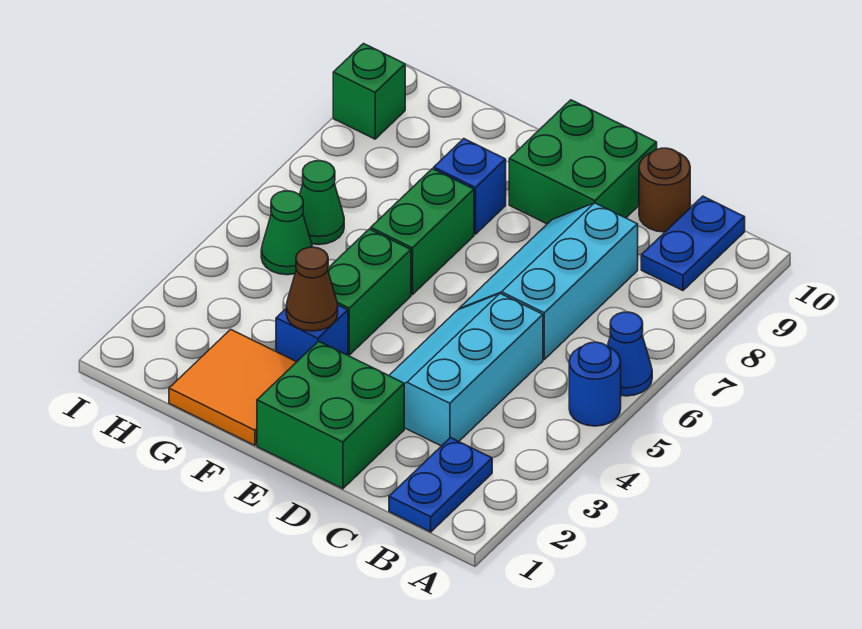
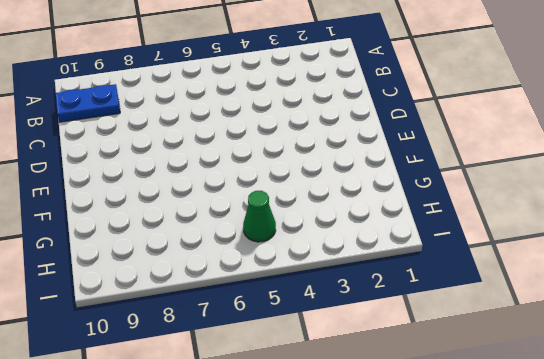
none -> blue 1x1 round brick [569,342,621,426]
none -> blue 1x1 cone [607,312,652,396]
none -> blue 1x2 plate [389,438,492,532]

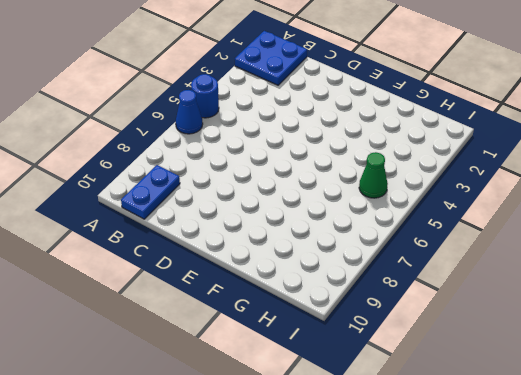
blue 2x2 plate [235,31,307,85] -> blue 1x2 plate [389,438,492,532]
none -> cyan 2x3 slope [389,294,543,446]
none -> cyan 2x3 slope [459,203,638,359]
none -> brown 1x1 round brick [639,148,690,232]

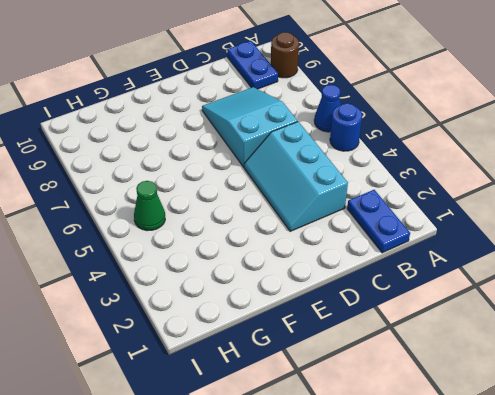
brown 1x1 round brick [271,32,299,78] -> brown 1x1 round brick moved to [639,148,690,232]
cyan 2x3 slope [202,87,298,167] -> cyan 2x3 slope turned to [459,203,638,359]
none -> green 2x2 brick [257,341,404,489]
none -> green 2x2 brick [509,100,657,224]
none -> orange 2x2 tile [169,329,296,445]

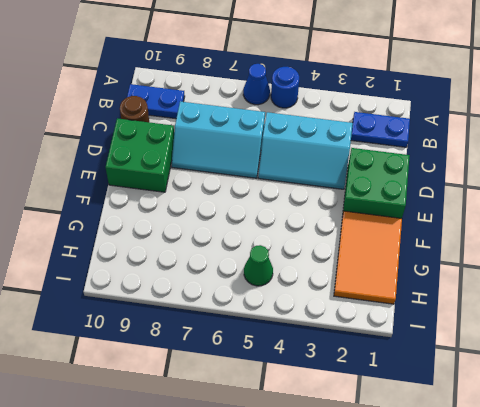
orange 2x3 tile [334,211,402,304] -> orange 2x2 tile [169,329,296,445]
none -> blue 1x1 brick [276,305,348,362]
none -> green 1x2 brick [328,229,411,355]
none -> green 1x2 brick [371,169,474,295]

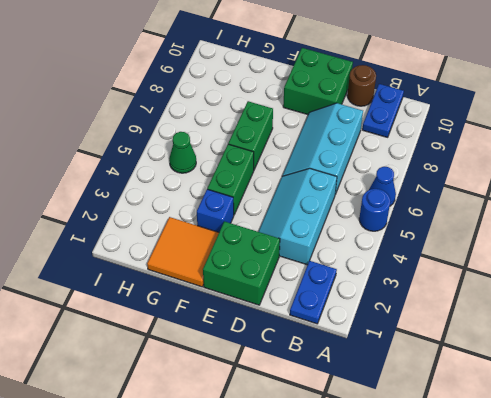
none -> blue 1x1 brick [434,139,506,234]
none -> green 1x1 cone [300,161,344,245]
none -> green 1x1 brick [333,44,405,139]

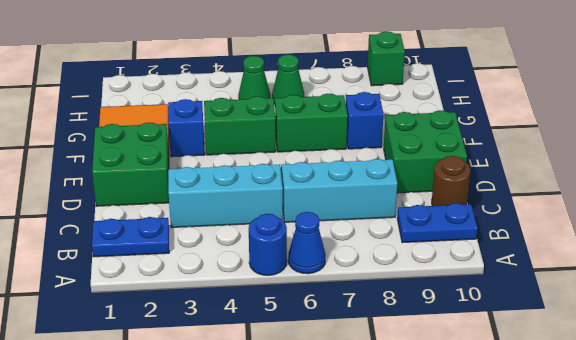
none -> brown 1x1 cone [286,247,338,331]

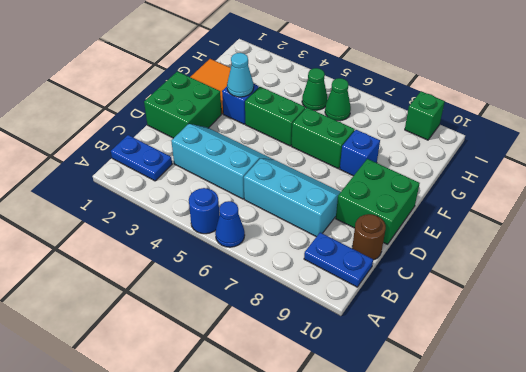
cyan 1x1 cone [227,53,254,97] -> brown 1x1 cone [286,247,338,331]

